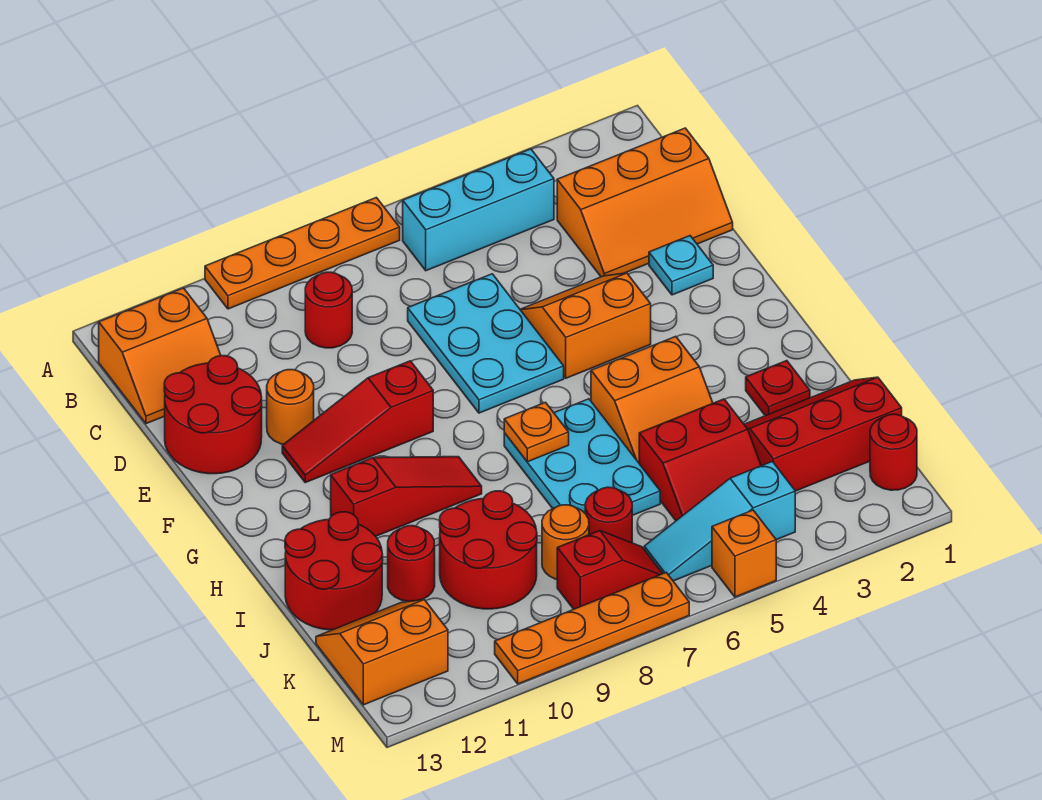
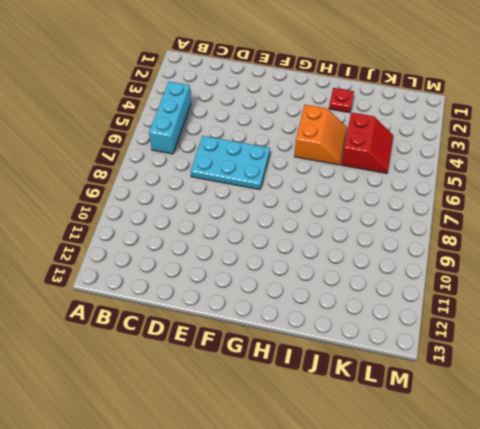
none -> orange 1x4 plate [205,198,400,309]
none -> orange 2x2 slope [99,288,221,424]
none -> orange 2x3 slope [557,128,733,277]

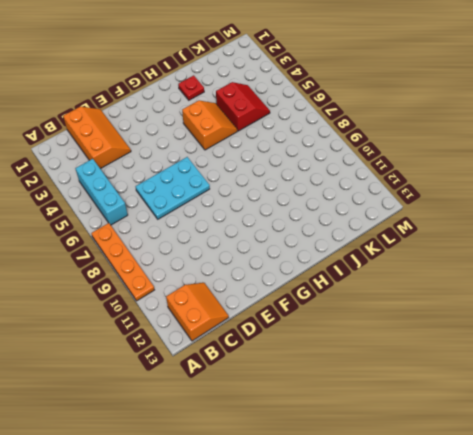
none -> red 1x1 round brick [305,272,352,348]
none -> red 2x2 round brick [164,356,262,474]
none -> cyan 1x1 plate [649,236,713,295]

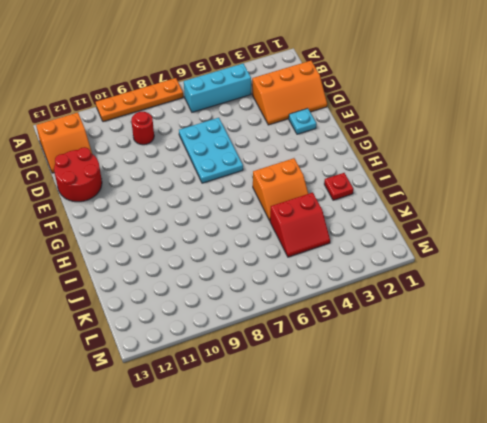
none -> orange 2x2 slope [520,273,651,378]
none -> orange 1x1 round brick [267,370,314,444]
none -> red 1x3 slope [282,361,433,483]

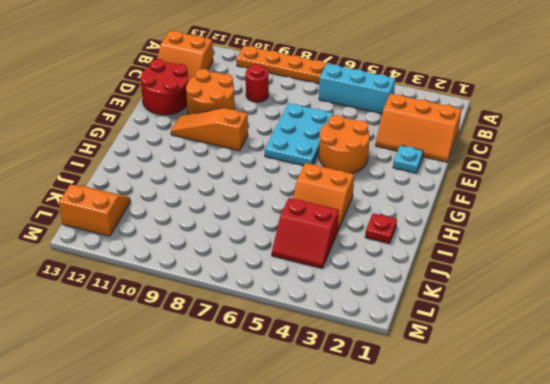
orange 2x2 round brick [186,69,235,115] -> orange 1x1 round brick [267,370,314,444]
orange 2x2 round brick [319,115,370,173] -> orange 2x2 slope [520,273,651,378]
orange 1x3 slope [171,108,248,151] -> red 1x3 slope [282,361,433,483]
none -> cyan 2x3 plate [504,399,660,515]
none -> red 1x3 slope [331,457,482,536]
none -> red 2x2 round brick [285,512,383,630]

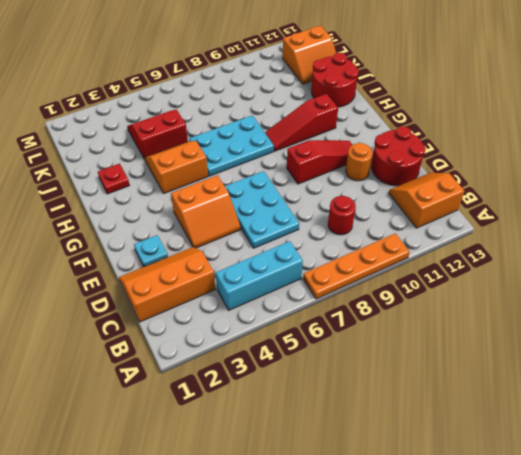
cyan 2x3 plate [189,115,274,176] -> cyan 2x3 plate turned to [504,399,660,515]
none -> red 2x3 slope [744,377,902,491]
none -> red 2x2 round brick [440,491,537,609]
none -> red 1x1 round brick [388,526,435,602]

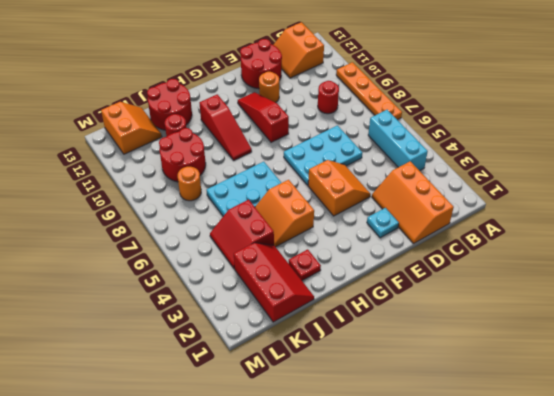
none -> red 1x1 round brick [585,487,632,543]
none -> red 1x1 round brick [870,414,917,490]
none -> cyan 1x3 slope [644,461,795,581]

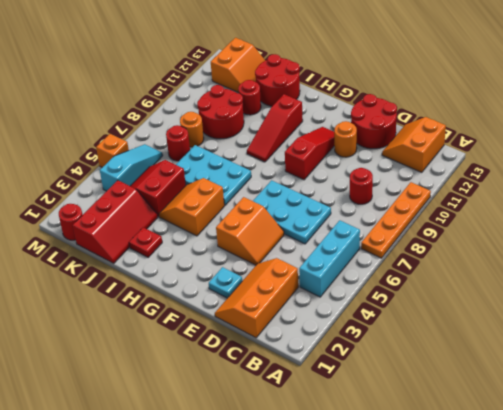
none -> red 1x2 slope [557,531,663,609]
none -> orange 1x4 plate [495,573,689,684]
none -> orange 1x1 plate [504,402,569,462]

